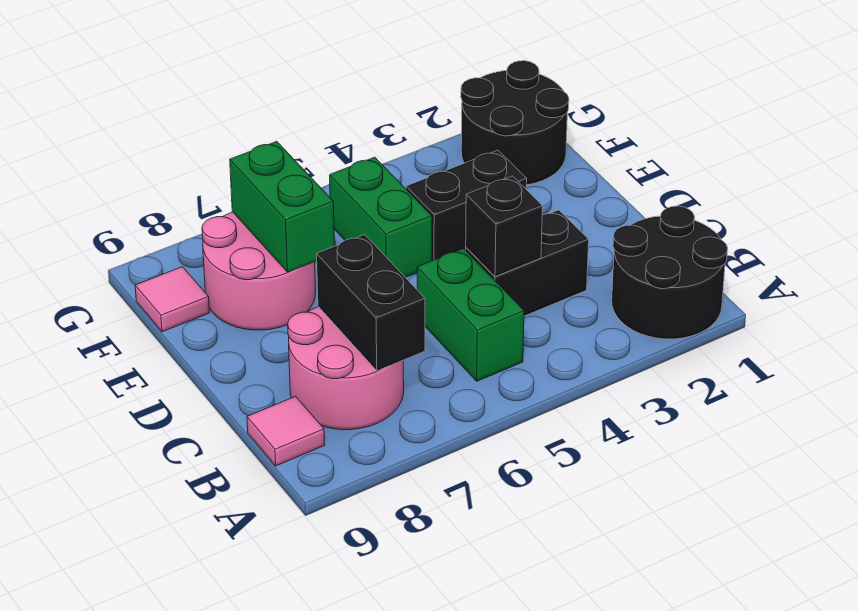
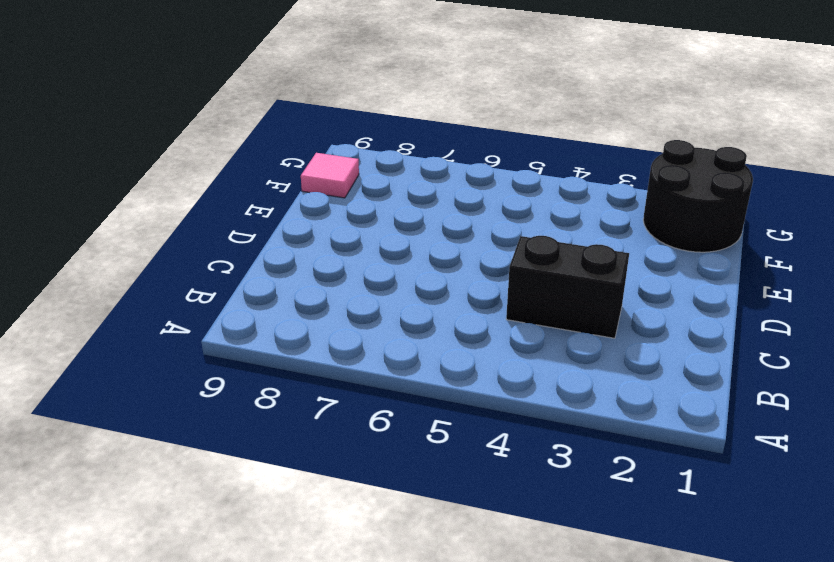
none -> black 2x2 round brick [612,206,728,339]
none -> green 1x2 brick [417,248,524,381]
none -> pink 2x2 round brick [288,307,404,430]

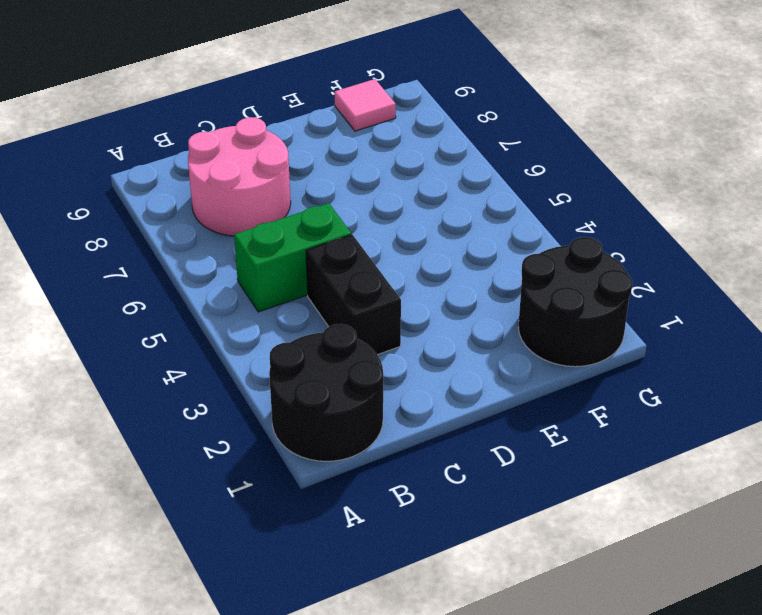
none -> pink 1x1 tile [247,396,325,466]
none -> black 1x2 brick [406,150,527,261]
none -> green 1x2 brick [330,157,432,277]

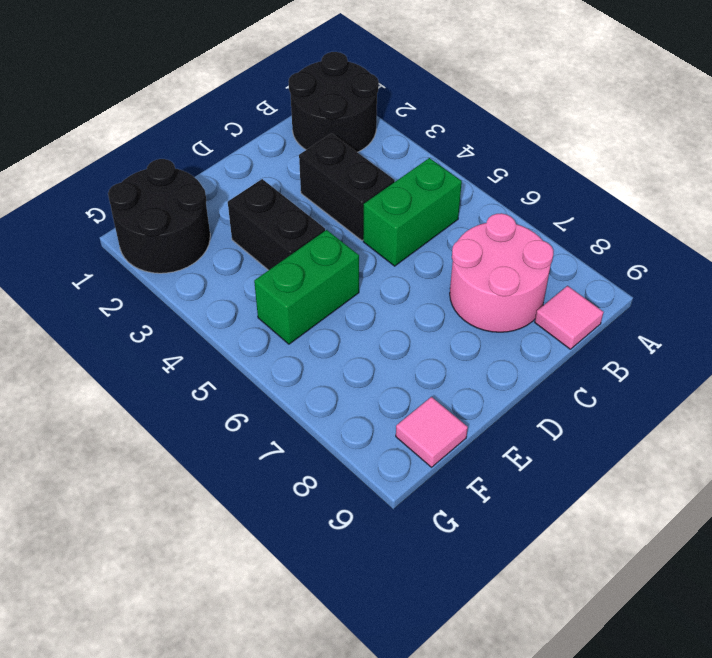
none -> pink 2x2 round brick [202,212,315,330]
none -> black 1x2 brick [317,234,425,371]
none -> black 1x1 brick [466,176,542,277]

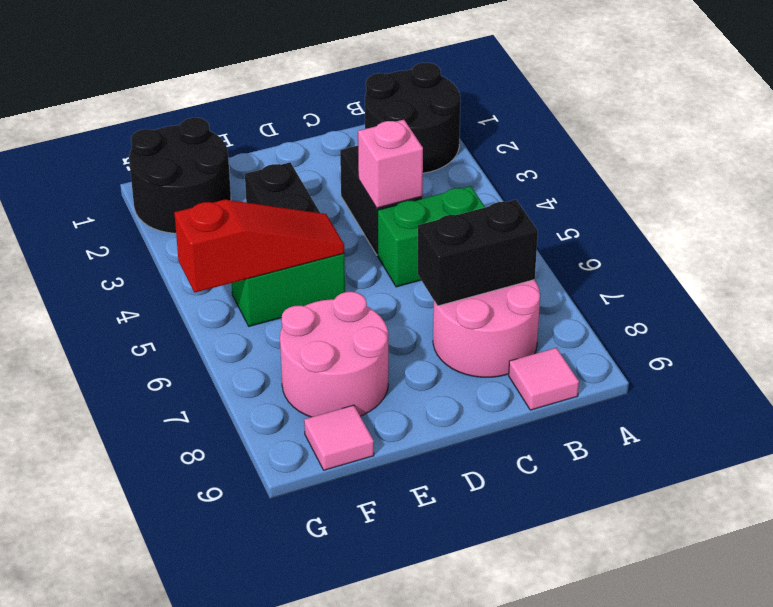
pink 1x1 brick [358,120,423,208] -> black 1x1 brick [466,176,542,277]
red 1x3 slope [174,200,344,293] -> none
none -> green 1x2 brick [230,142,334,272]

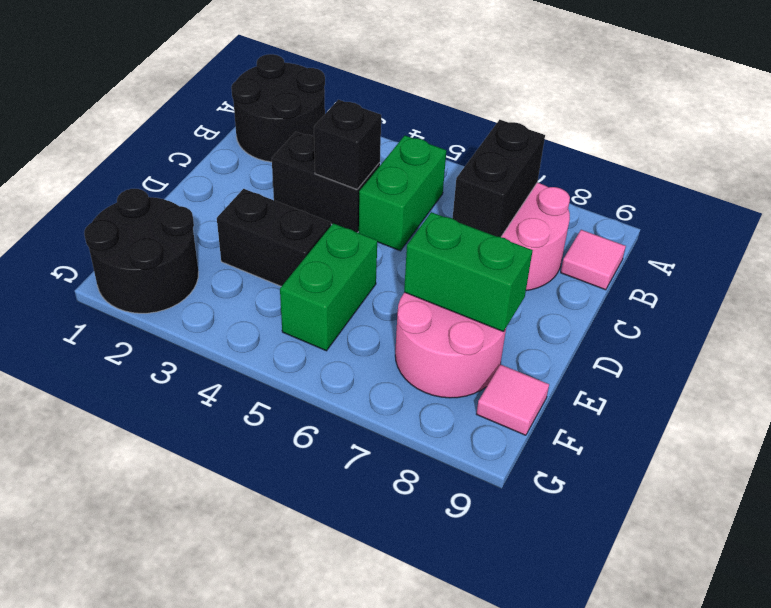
green 1x2 brick [404,212,533,332] -> green 1x2 brick turned to [230,142,334,272]

